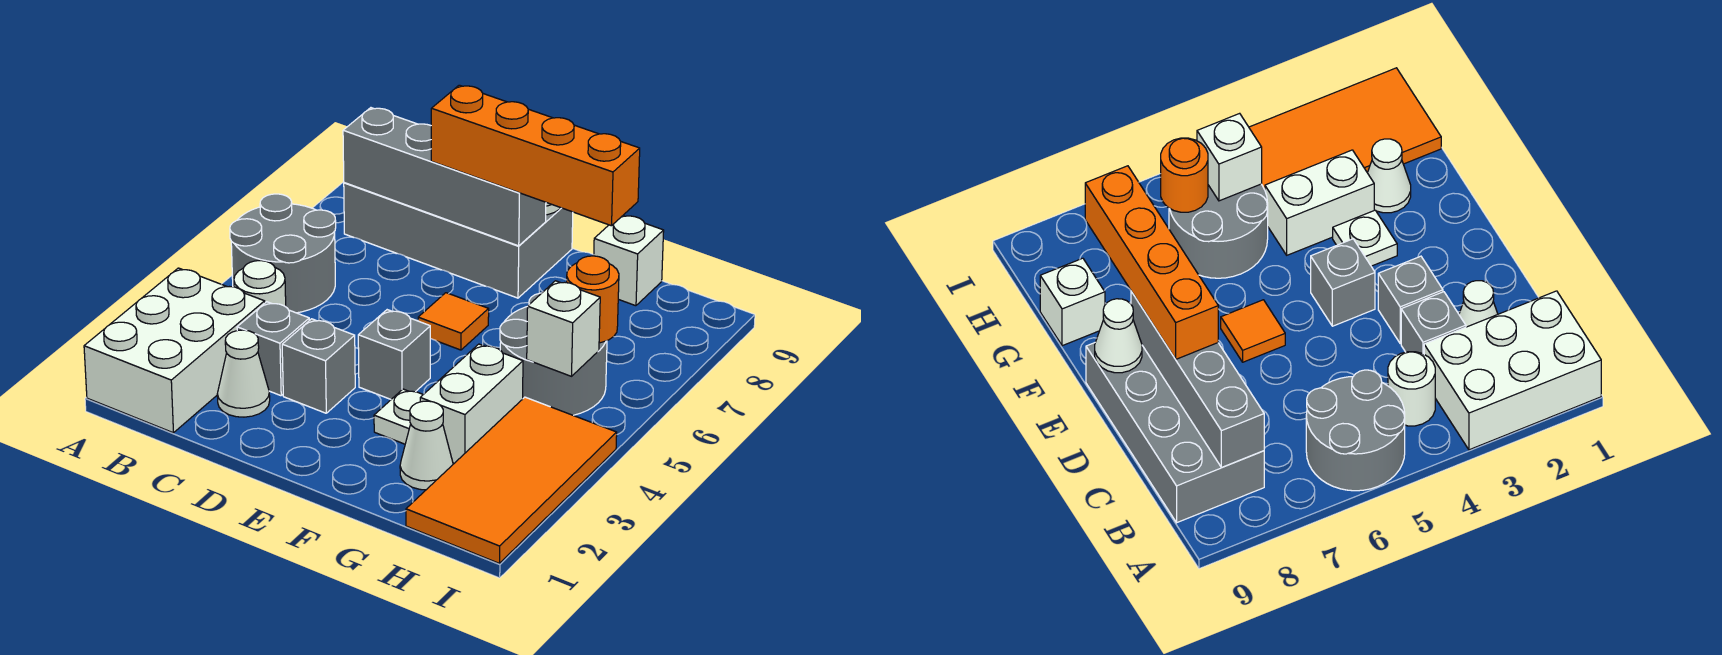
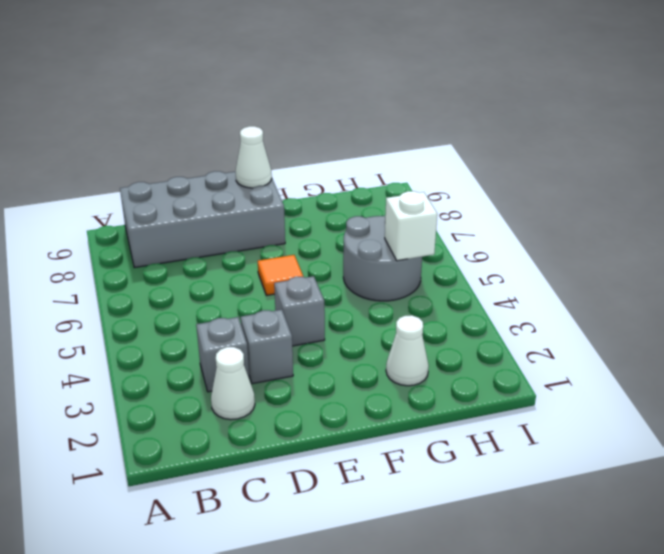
none -> white 2x3 brick [84,268,265,433]
none -> grey 2x2 round brick [230,194,336,313]
none -> white 1x1 round brick [234,261,286,307]

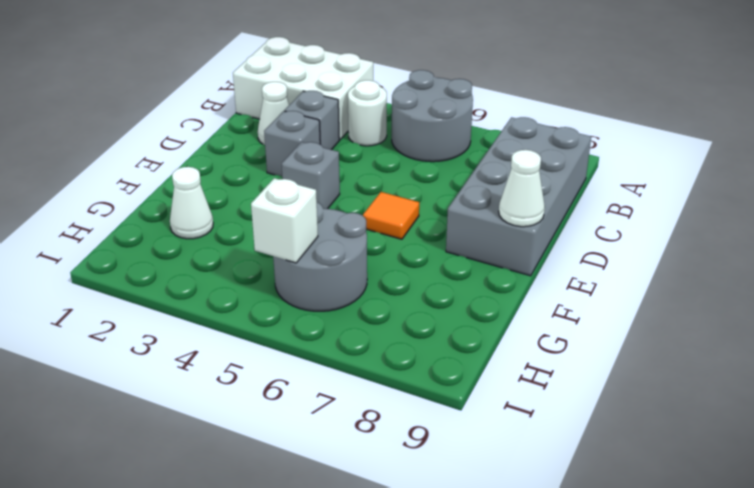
none -> white 1x1 plate [374,389,422,444]
none -> white 1x2 brick [420,344,523,463]
none -> white 1x1 brick [594,216,664,306]

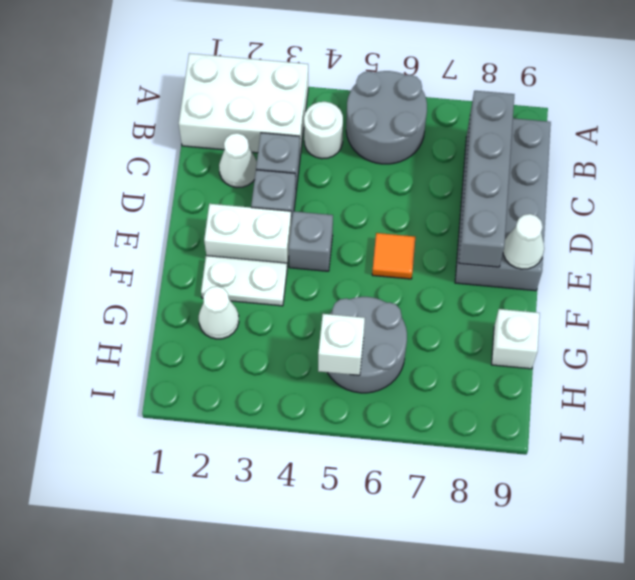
white 1x2 brick [204,204,291,267] -> white 1x2 brick moved to [420,344,523,463]
white 1x2 plate [201,256,287,306] -> white 1x1 plate [374,389,422,444]
none -> orange 2x4 tile [406,397,617,563]
none -> orange 1x1 round brick [567,256,619,343]
none -> orange 1x4 brick [431,85,640,226]

